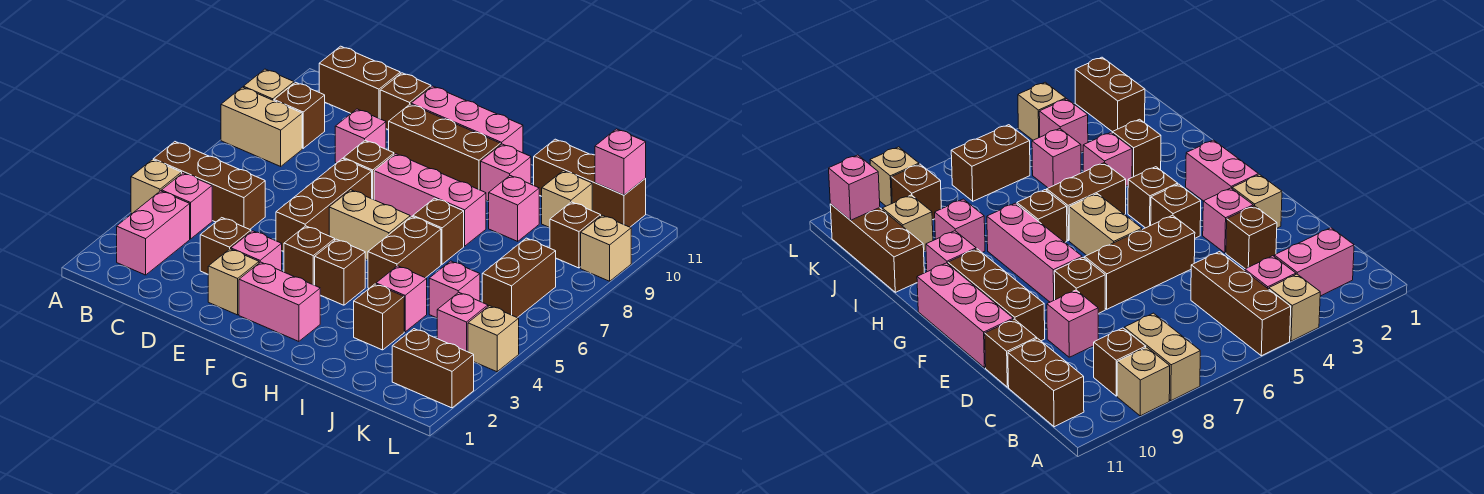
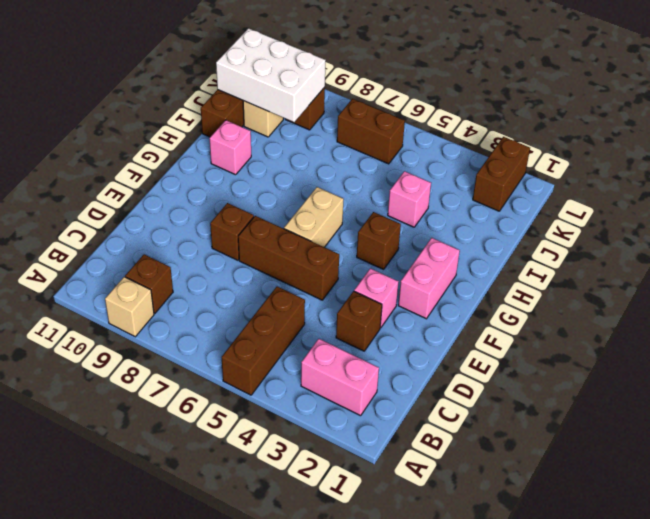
white 2x3 brick [216,28,326,122] -> pink 1x1 brick [595,129,646,195]
none -> tan 1x1 brick [131,160,182,213]
none -> tan 1x2 brick [221,87,302,166]
none -> pink 1x1 brick [162,173,212,239]
none -> brown 1x2 brick [319,46,400,119]

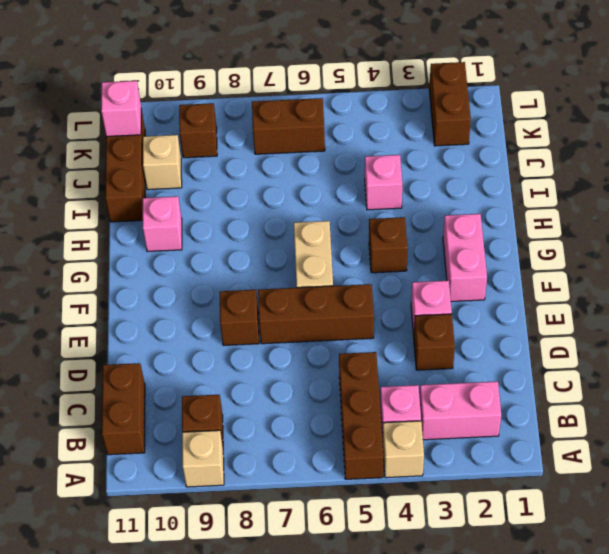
none -> tan 1x2 brick [221,87,302,166]
none -> pink 1x1 brick [335,109,386,163]
none -> brown 1x1 brick [380,73,431,130]
none -> tan 1x1 brick [208,249,259,315]

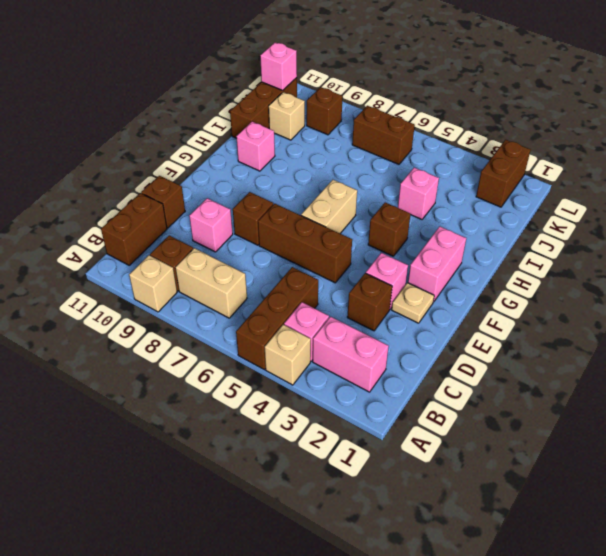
tan 1x2 brick [175,248,247,318] -> tan 1x2 brick turned to [221,87,302,166]
tan 1x1 plate [392,283,434,323] -> tan 1x1 brick [208,249,259,315]
none -> brown 1x3 brick [389,104,500,190]
none -> pink 1x3 brick [411,86,523,153]
none -> brown 1x1 brick [284,226,335,285]
none -> pink 1x3 brick [374,154,486,246]

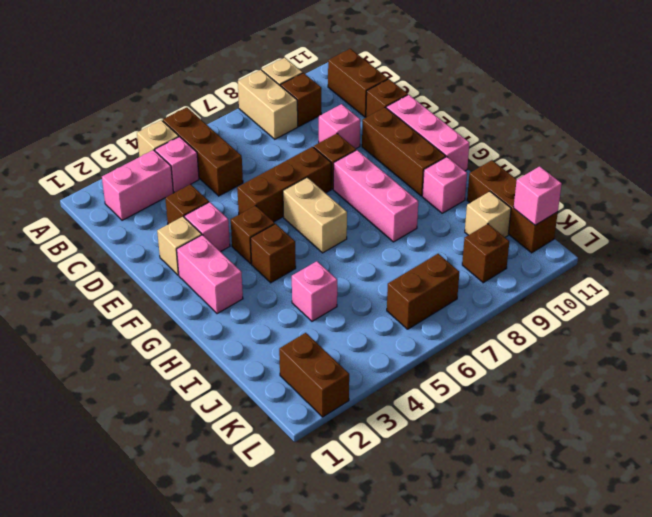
none -> brown 1x2 brick [368,217,441,288]
none -> brown 1x1 brick [413,198,464,264]
none -> brown 1x1 brick [354,284,404,350]
none -> pink 1x1 brick [489,176,539,241]

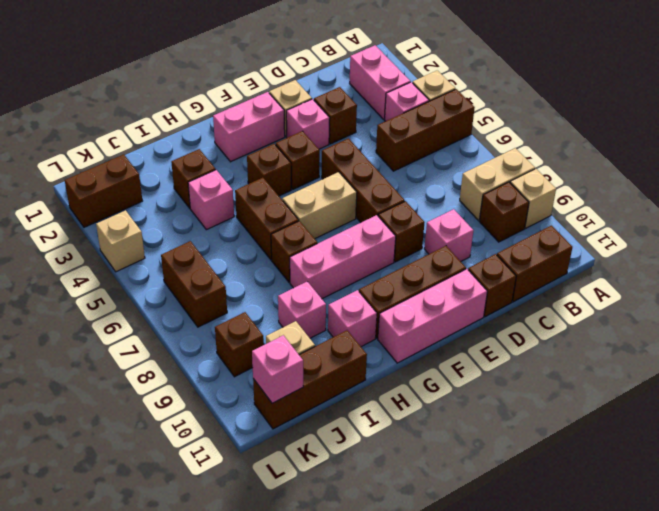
none -> pink 1x1 brick [429,261,480,318]
none -> pink 1x1 brick [437,292,488,352]
none -> tan 1x1 brick [581,215,631,281]

